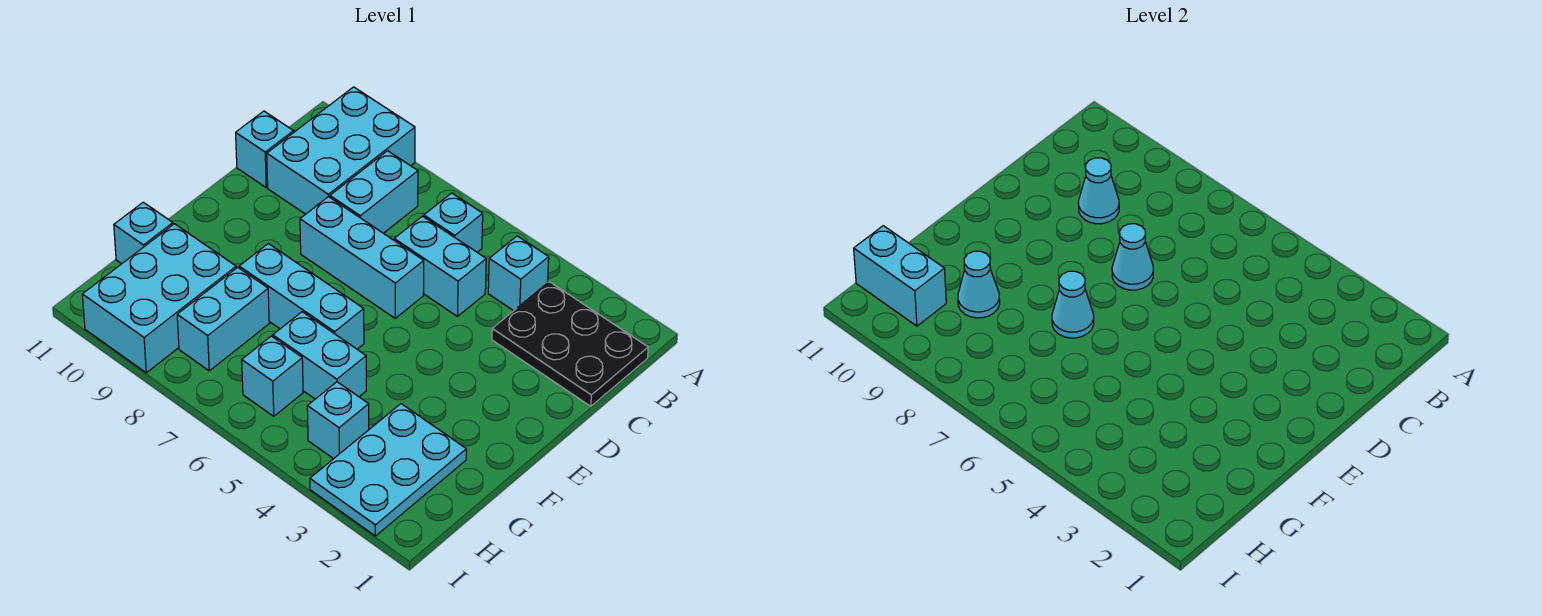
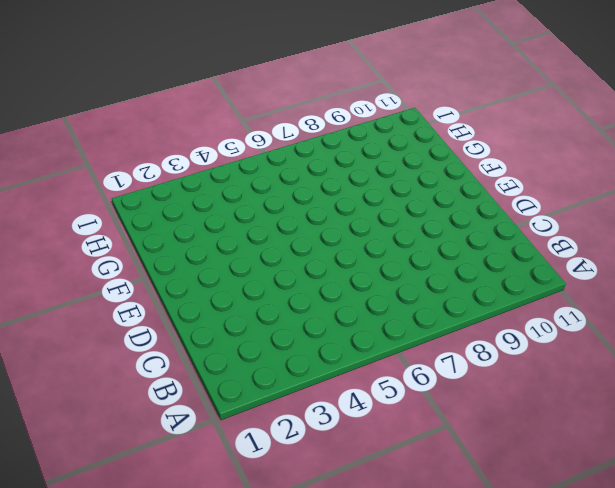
none -> cyan 2x3 brick [267,87,415,214]
none -> black 2x3 plate [492,282,648,406]
none -> cyan 1x1 brick [488,236,549,311]

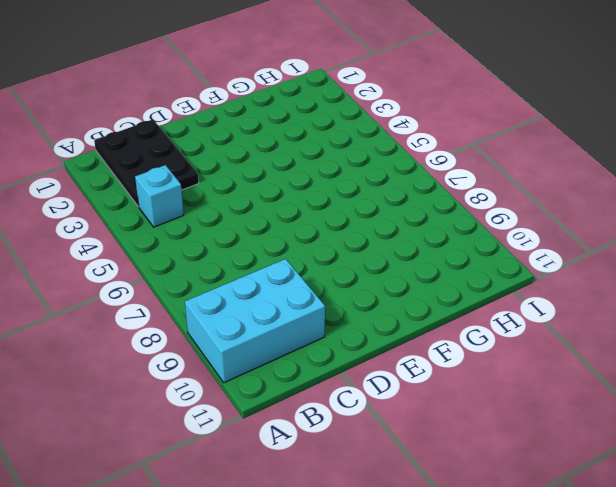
none -> cyan 1x1 brick [424,193,483,252]
none -> cyan 1x2 brick [330,151,418,233]
none -> cyan 1x2 brick [394,216,486,316]

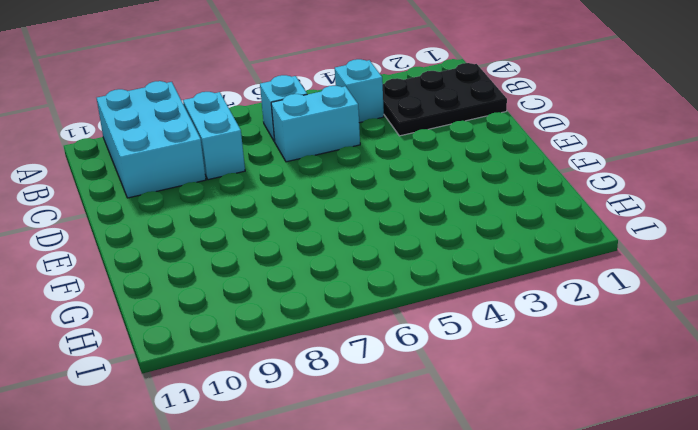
none -> cyan 1x1 brick [236,111,294,187]
none -> cyan 1x3 brick [300,197,424,318]
none -> cyan 1x3 brick [239,244,364,349]

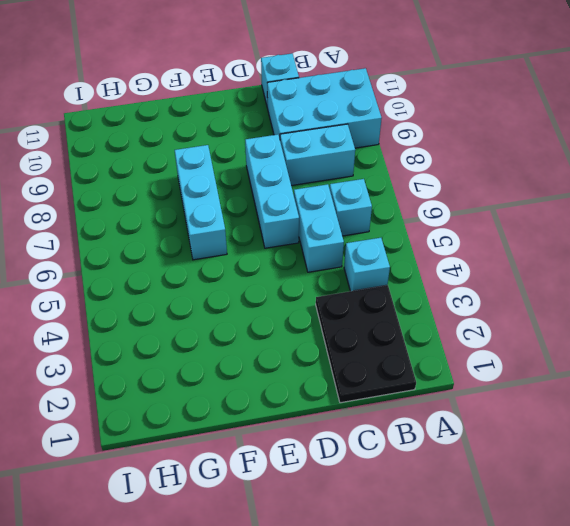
none -> cyan 2x3 plate [310,404,466,536]
none -> cyan 1x2 brick [273,312,366,399]
none -> cyan 1x2 brick [177,267,269,371]

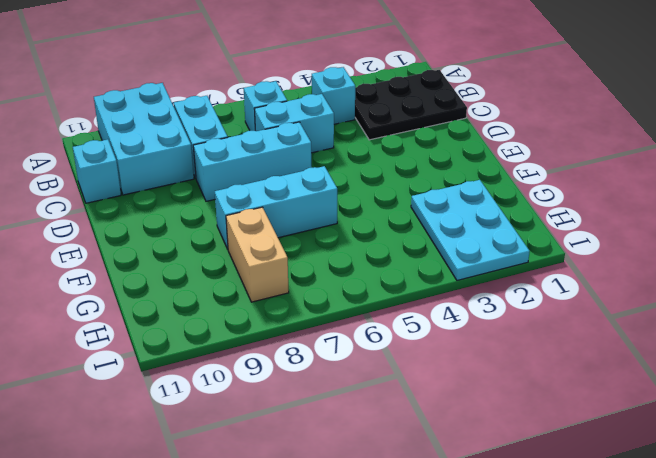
tan 1x2 brick [226,207,289,302] -> cyan 1x2 brick [177,267,269,371]
none -> cyan 1x2 brick [273,312,366,399]
none -> cyan 2x3 brick [82,224,236,373]
none -> cyan 1x1 brick [114,202,173,264]

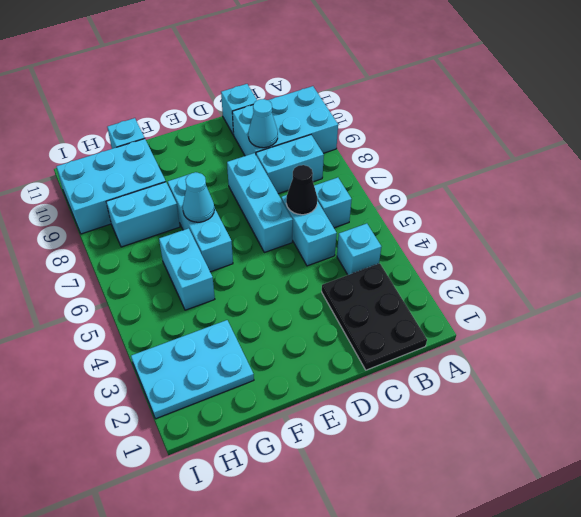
black 1x1 cone [286,165,317,215] -> none
none -> cyan 1x1 brick [307,382,369,459]
none -> cyan 1x1 brick [242,336,303,416]
none -> cyan 1x1 cone [1112,224,1153,290]

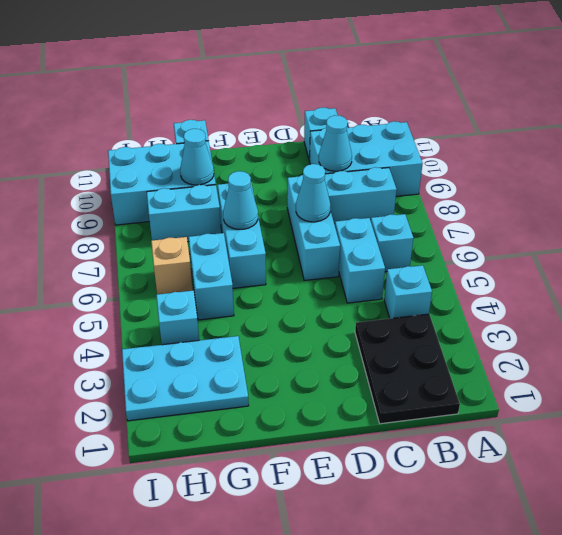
tan 1x1 brick [151,237,193,294] -> cyan 1x1 brick [242,336,303,416]
none -> cyan 1x2 brick [854,226,946,326]

